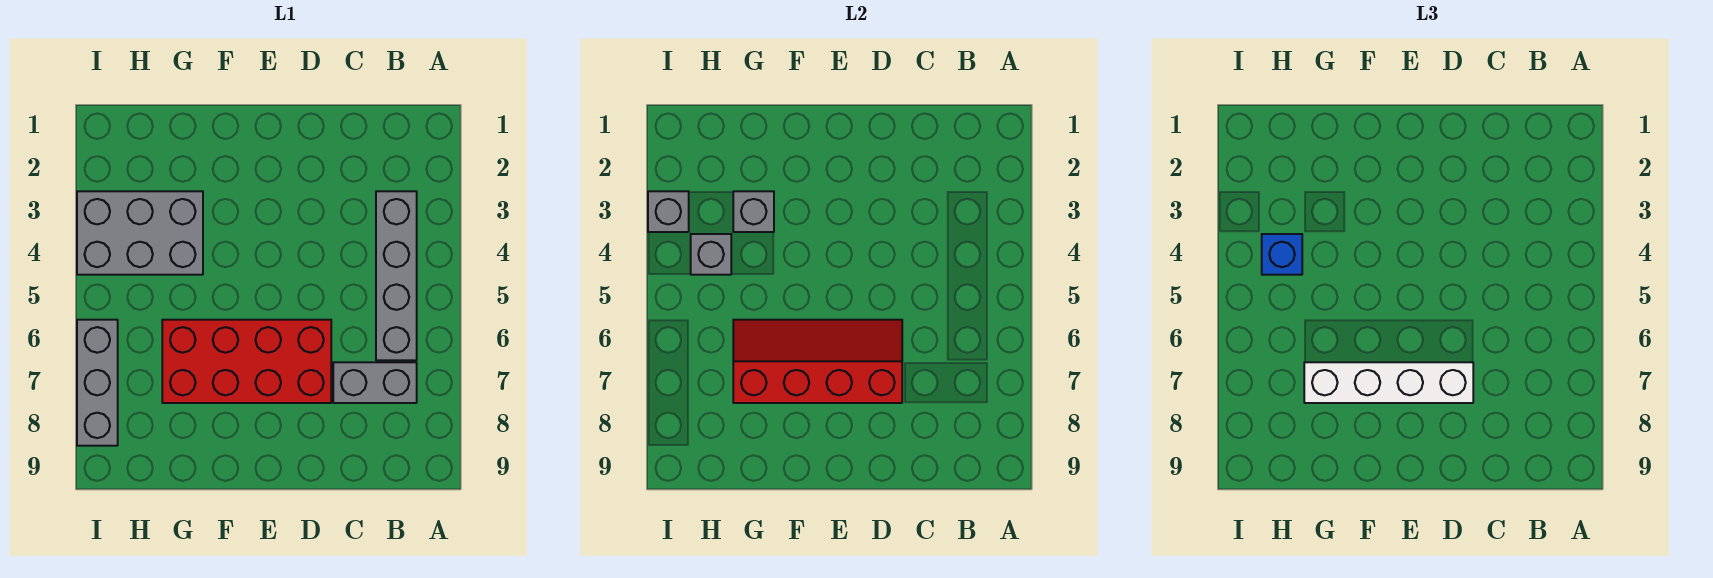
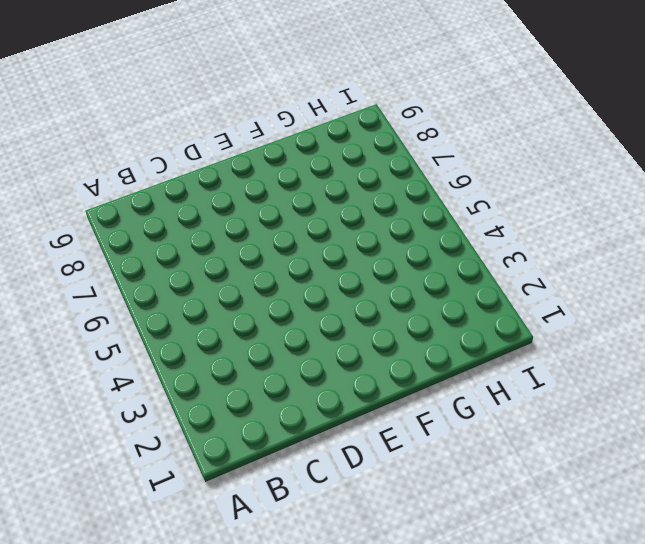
none -> grey 1x4 brick [376,191,417,360]
none -> grey 1x2 brick [333,362,417,403]

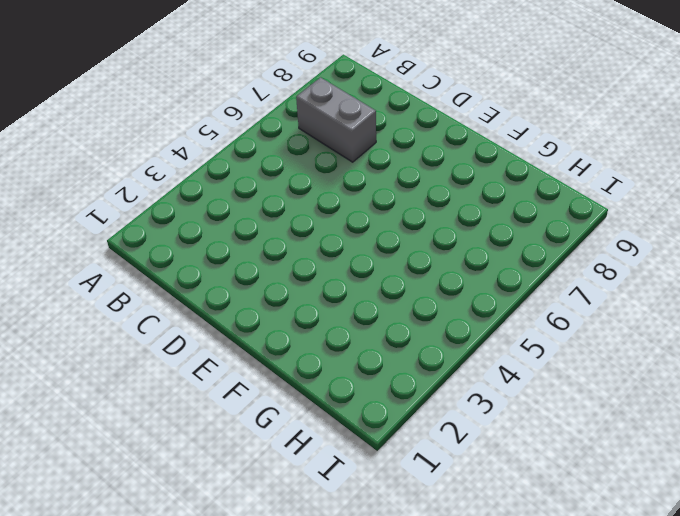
none -> grey 1x4 brick [376,191,417,360]
none -> red 2x4 brick [162,320,331,403]

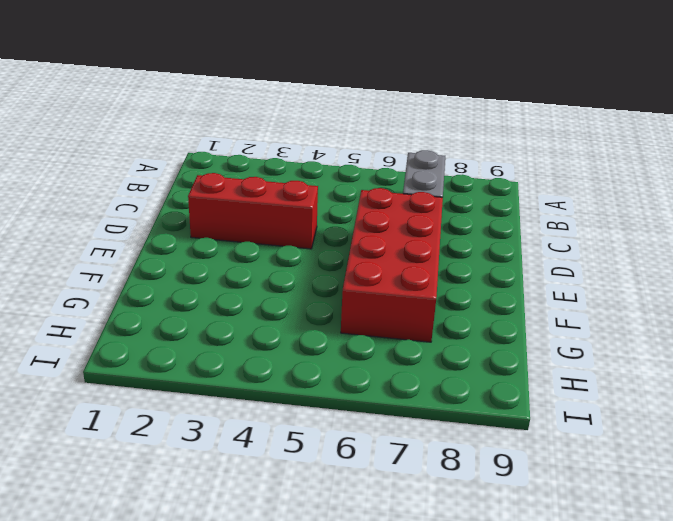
red 1x3 brick [188,173,318,249] -> none
none -> grey 1x4 brick [376,191,417,360]
none -> grey 2x3 brick [77,191,203,275]

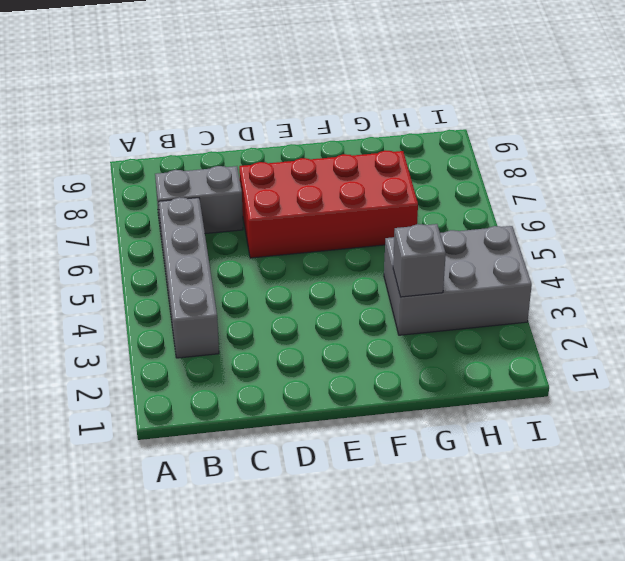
none -> grey 1x3 brick [77,320,118,446]
none -> red 2x4 slope [733,320,902,403]

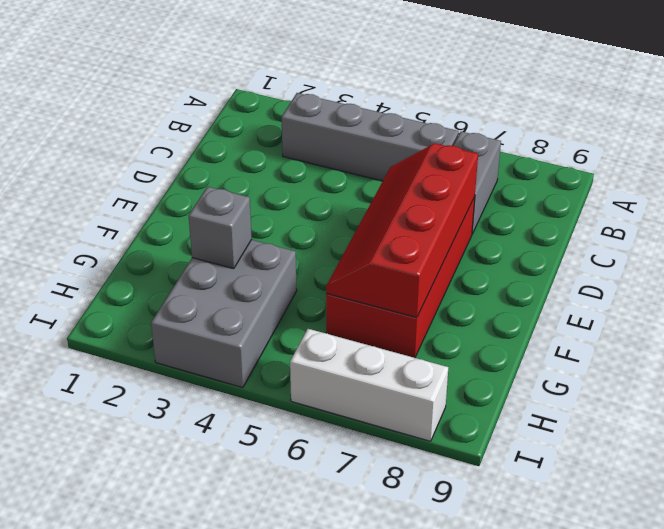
white 1x3 brick [290,329,448,441] -> grey 1x3 brick [77,320,118,446]
none -> grey 1x1 brick [691,234,731,275]
none -> grey 1x1 brick [648,191,689,232]

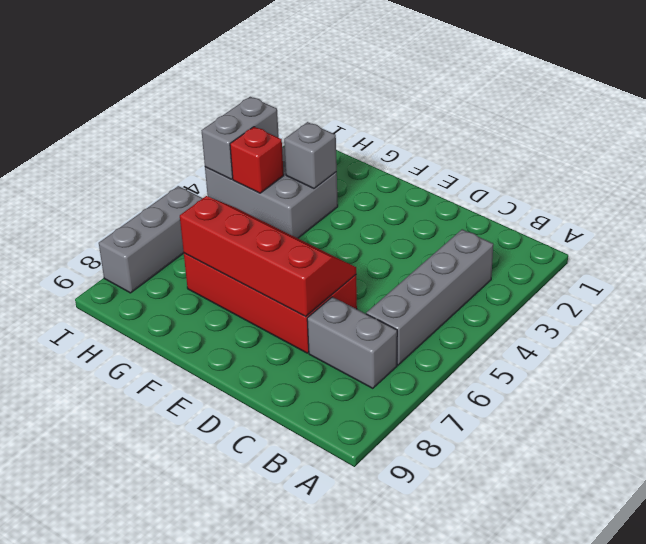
red 1x1 brick [230,127,284,193] -> grey 1x1 brick [691,234,731,275]
grey 1x2 brick [201,97,279,179] -> grey 1x1 brick [648,191,689,232]
none -> white 1x4 brick [1304,362,1473,403]
none -> blue 1x1 brick [1262,234,1302,275]

